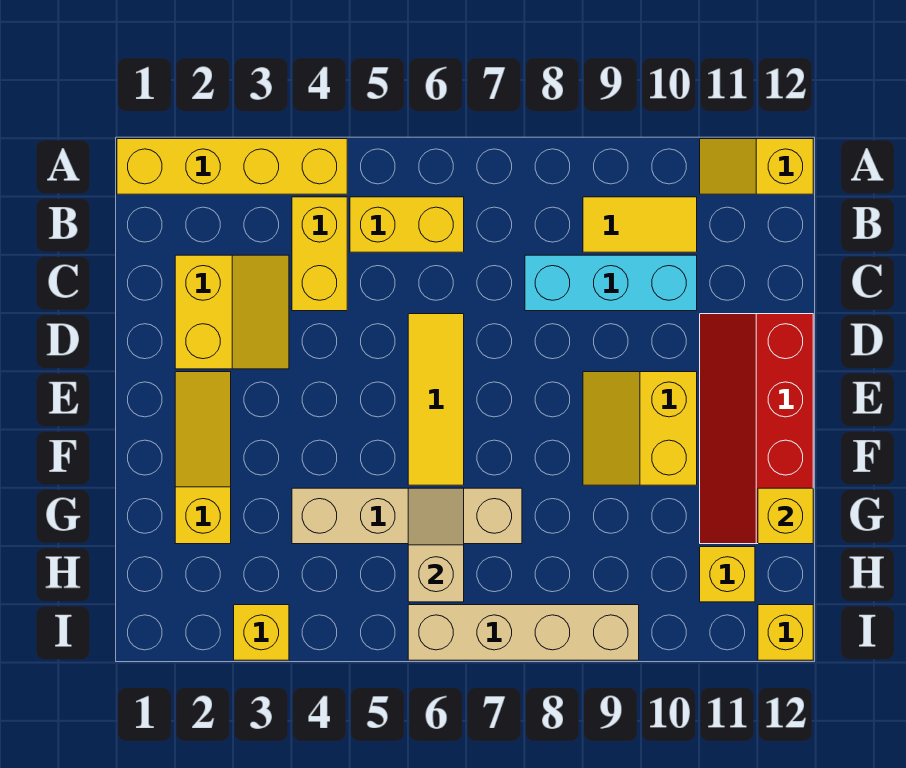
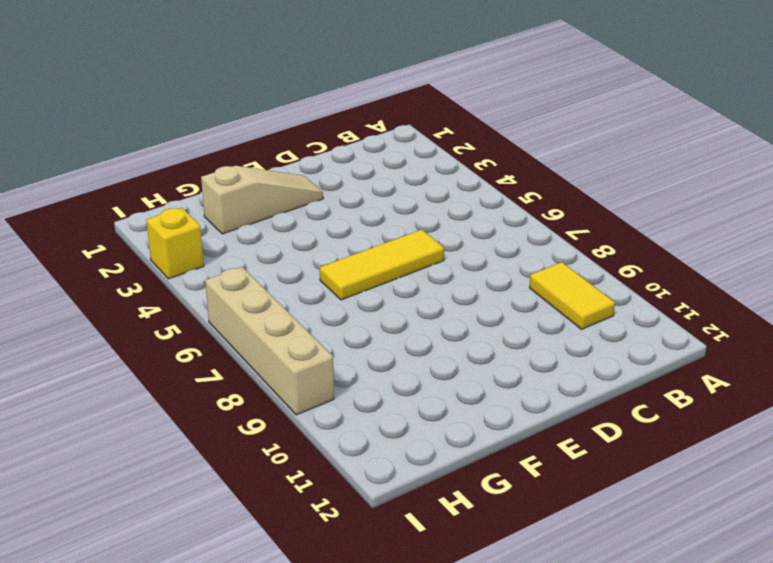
tan 1x3 slope [201,166,323,234] -> yellow 1x3 slope [175,372,231,544]
none -> yellow 1x4 brick [117,139,347,194]
none -> yellow 1x2 slope [700,139,813,194]
none -> yellow 1x2 brick [292,197,347,311]

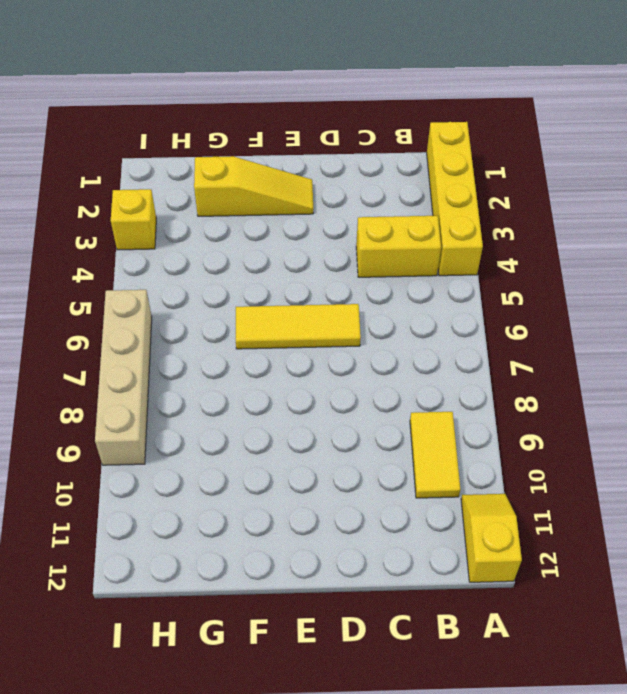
none -> yellow 1x2 brick [350,197,464,252]
none -> yellow 2x2 slope [175,255,289,369]
none -> cyan 1x3 brick [525,255,697,311]

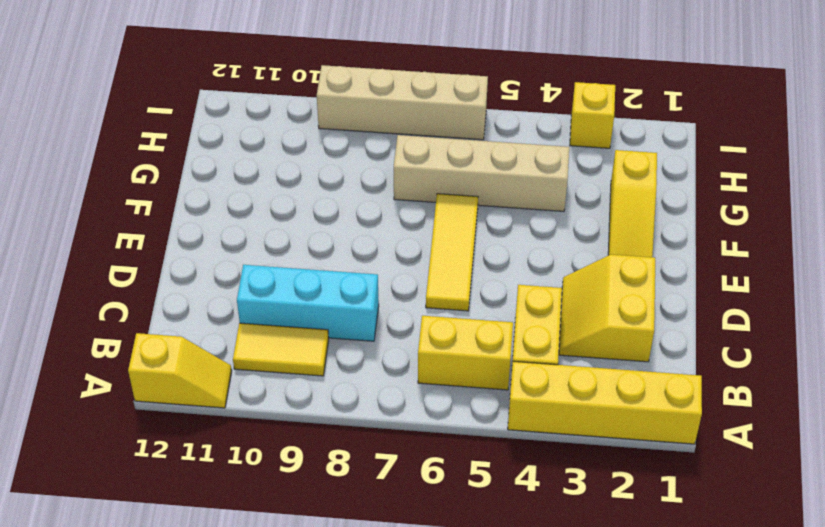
none -> red 2x4 slope [700,314,813,544]
none -> yellow 2x2 slope [583,372,697,485]
none -> yellow 1x1 brick [700,547,755,602]

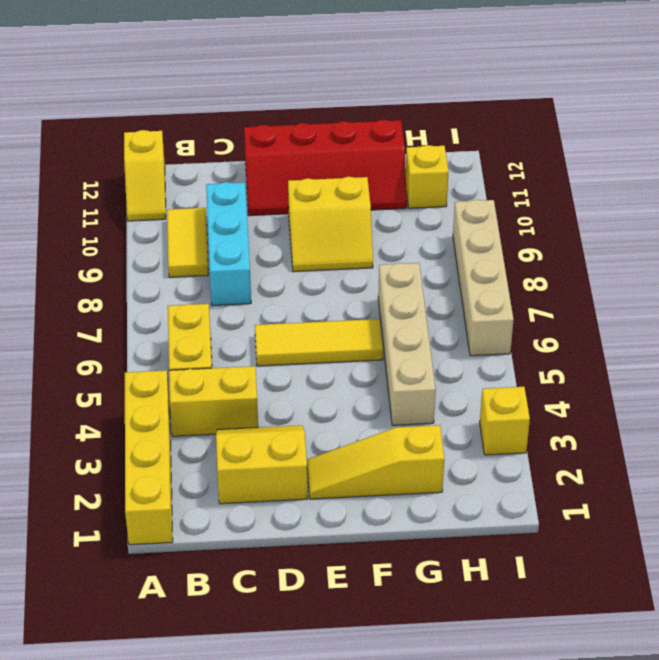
none -> yellow 1x1 brick [758,605,813,660]
none -> tan 1x2 slope [408,488,464,602]
none -> yellow 1x1 brick [758,488,813,544]

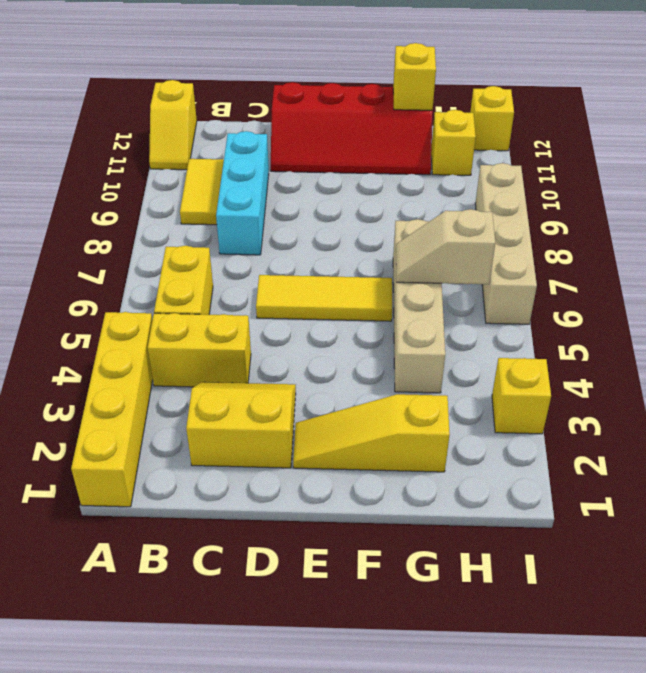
none -> yellow 2x2 slope [583,372,697,485]

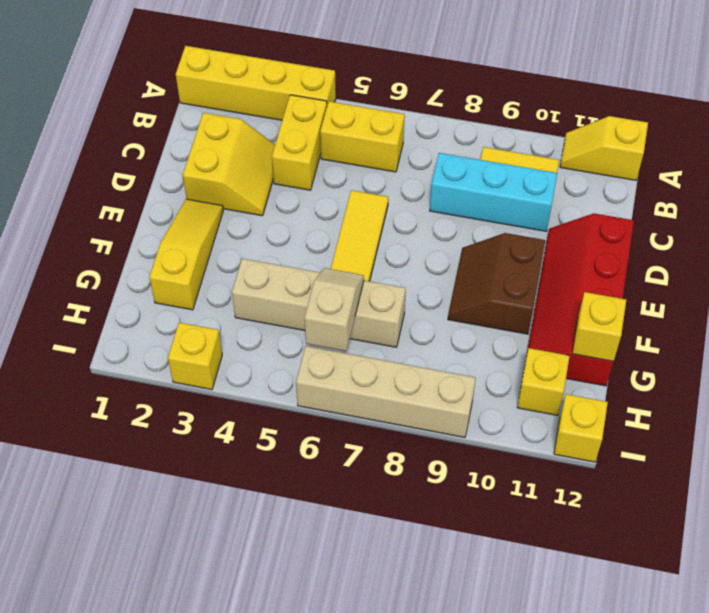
brown 2x2 slope [448,233,545,334] -> yellow 2x2 slope [583,372,697,485]

